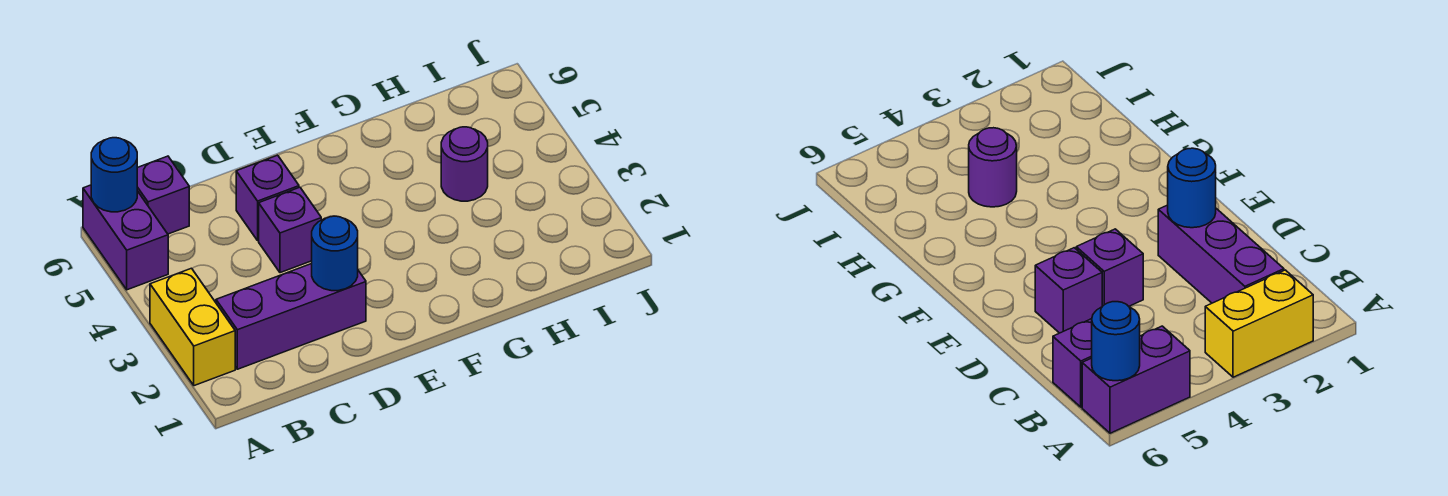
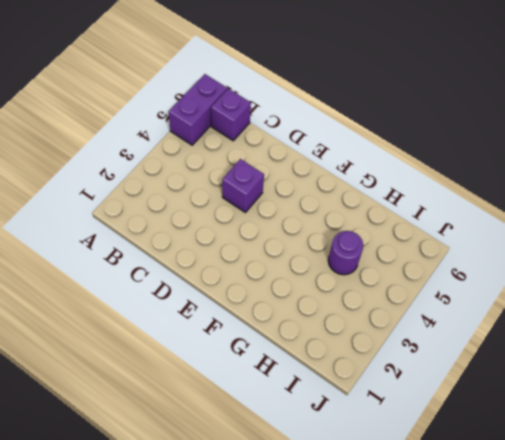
none -> yellow 1x2 brick [150,268,235,386]
none -> purple 1x3 brick [216,264,366,369]

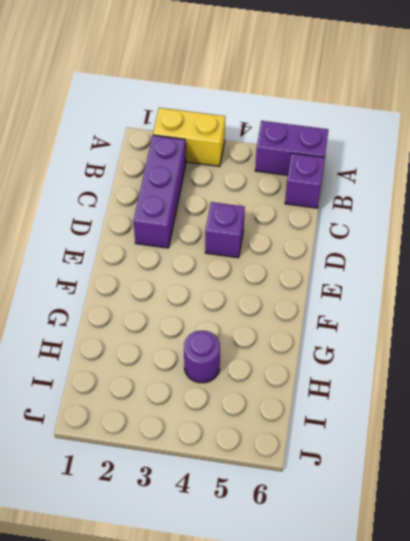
none -> purple 1x1 brick [236,155,299,241]
none -> blue 1x1 round brick [91,138,137,212]

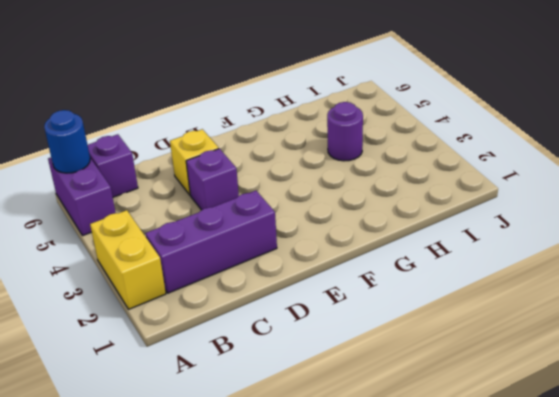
yellow 1x1 brick [170,129,219,195] -> purple 1x1 brick [236,155,299,241]
none -> blue 1x1 round brick [312,216,358,291]

